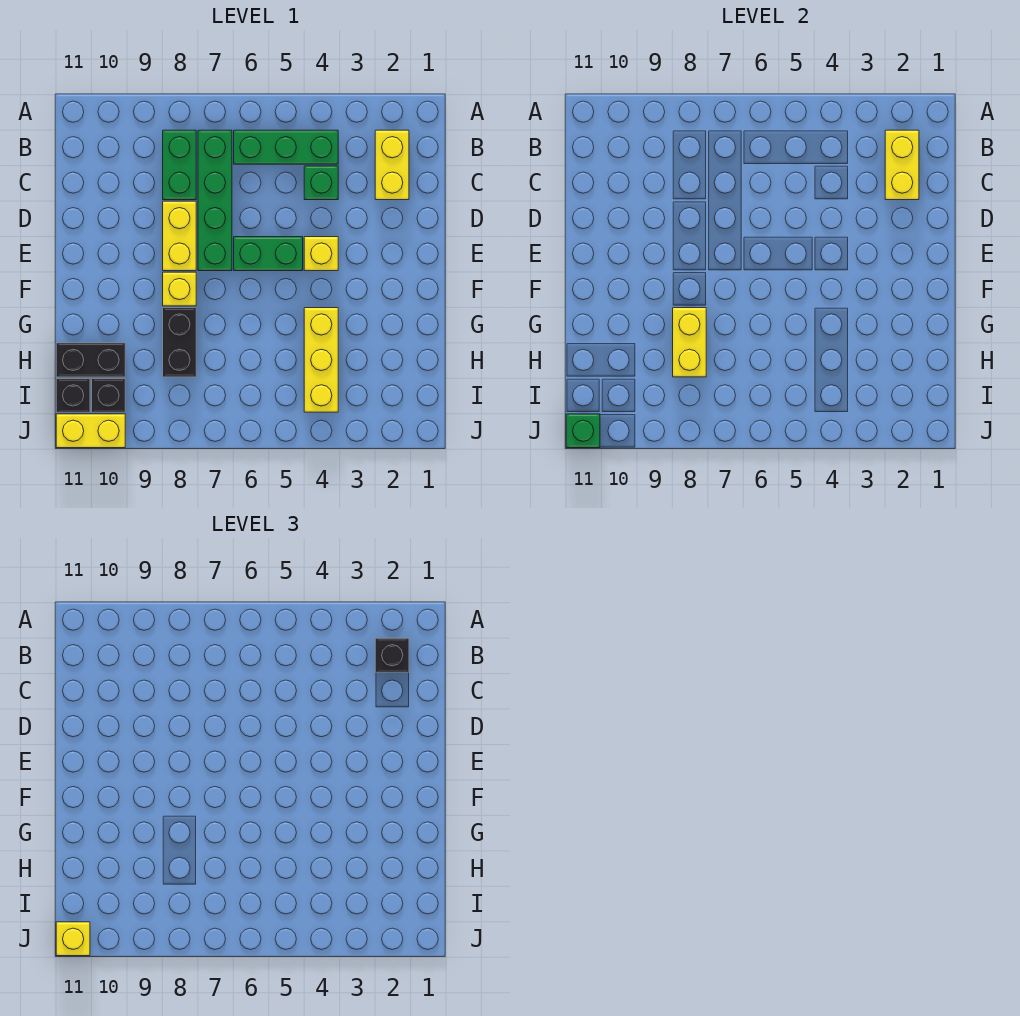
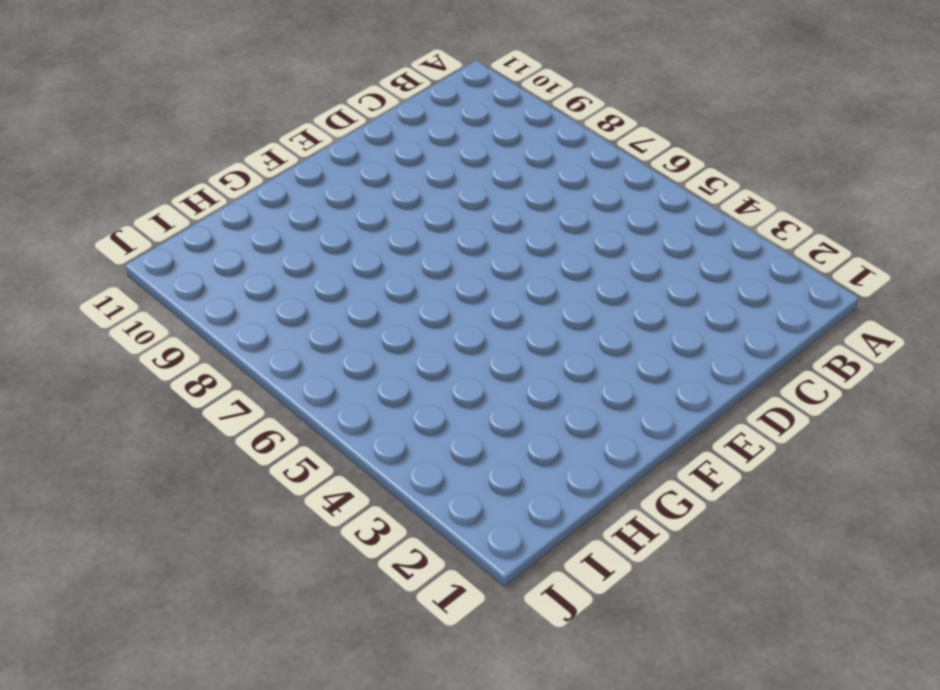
none -> yellow 1x2 brick [375,130,409,200]
none -> green 1x3 brick [234,130,338,164]
none -> green 1x4 brick [198,130,232,271]

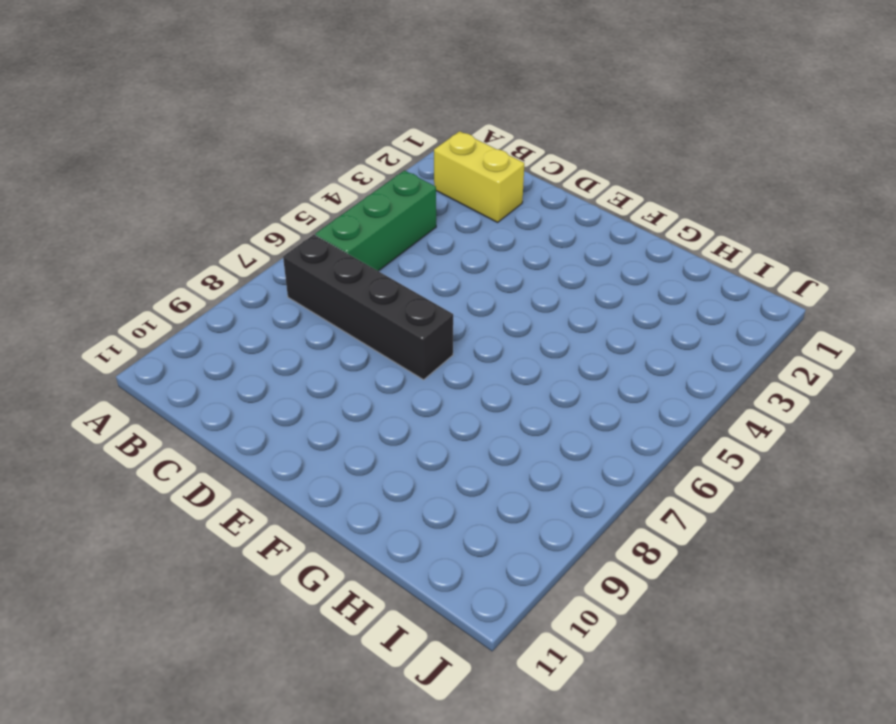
black 1x4 brick [283,235,453,380] -> green 1x4 brick [198,130,232,271]
none -> green 1x2 brick [163,130,196,200]
none -> green 1x1 brick [304,166,338,200]
none -> yellow 1x2 brick [163,201,196,271]

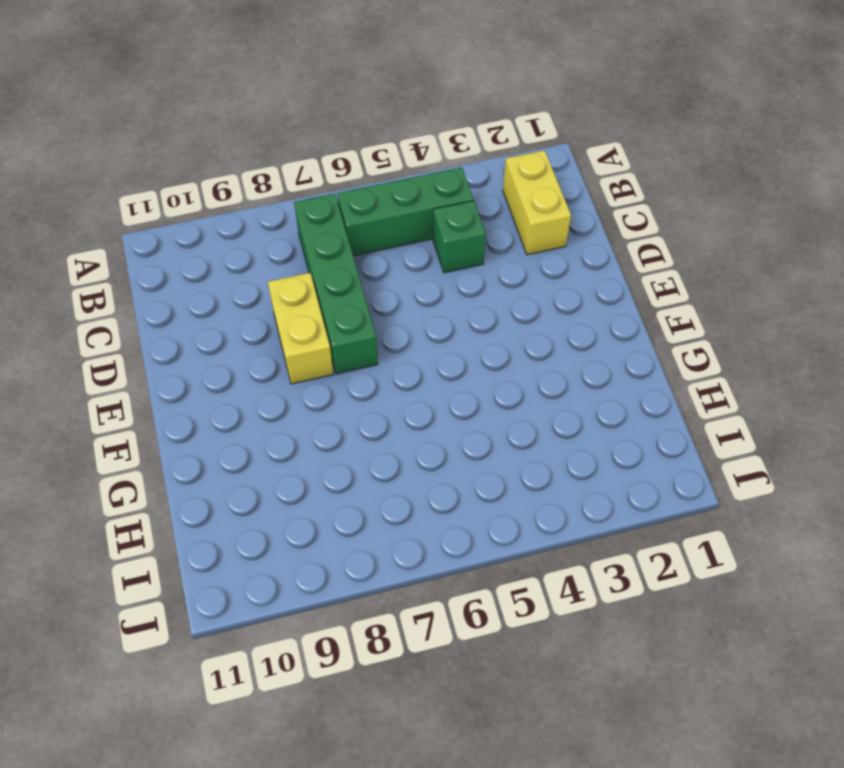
none -> green 1x2 brick [163,130,196,200]
none -> yellow 1x1 brick [304,237,338,271]
none -> green 1x2 brick [234,237,303,271]

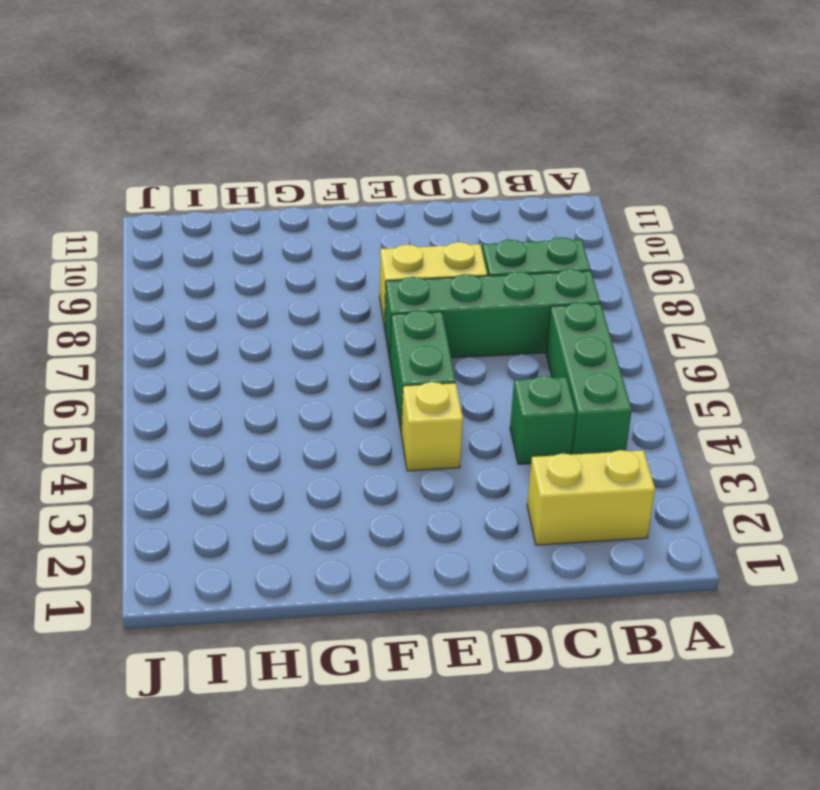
none -> yellow 1x1 brick [163,272,196,306]
none -> yellow 1x3 brick [304,308,338,412]
none -> black 1x2 brick [163,308,196,377]

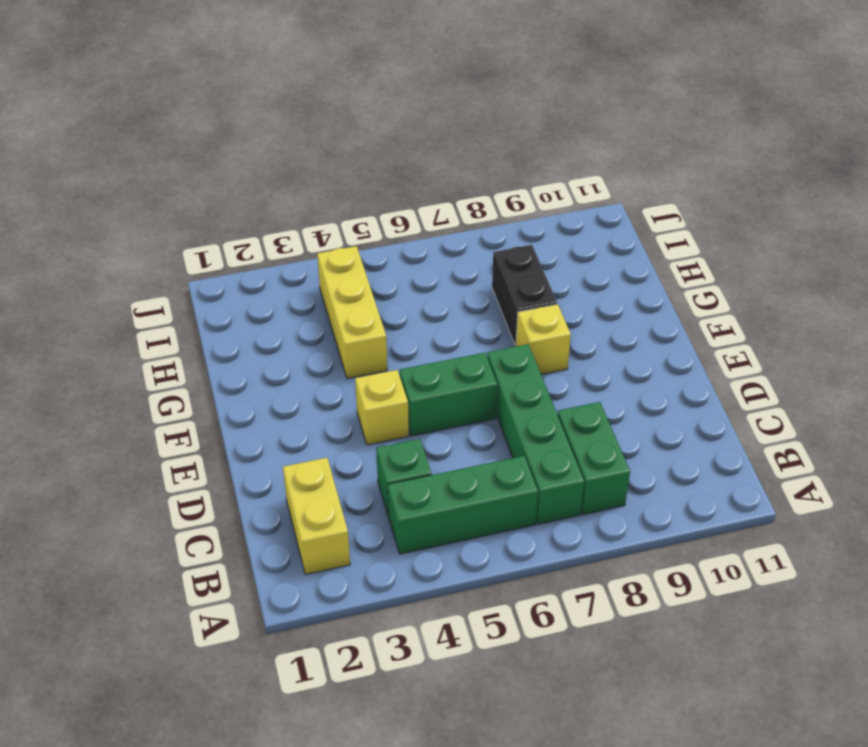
none -> yellow 1x2 brick [163,201,196,271]
none -> black 1x2 brick [56,343,125,377]
none -> black 1x1 brick [92,379,125,412]

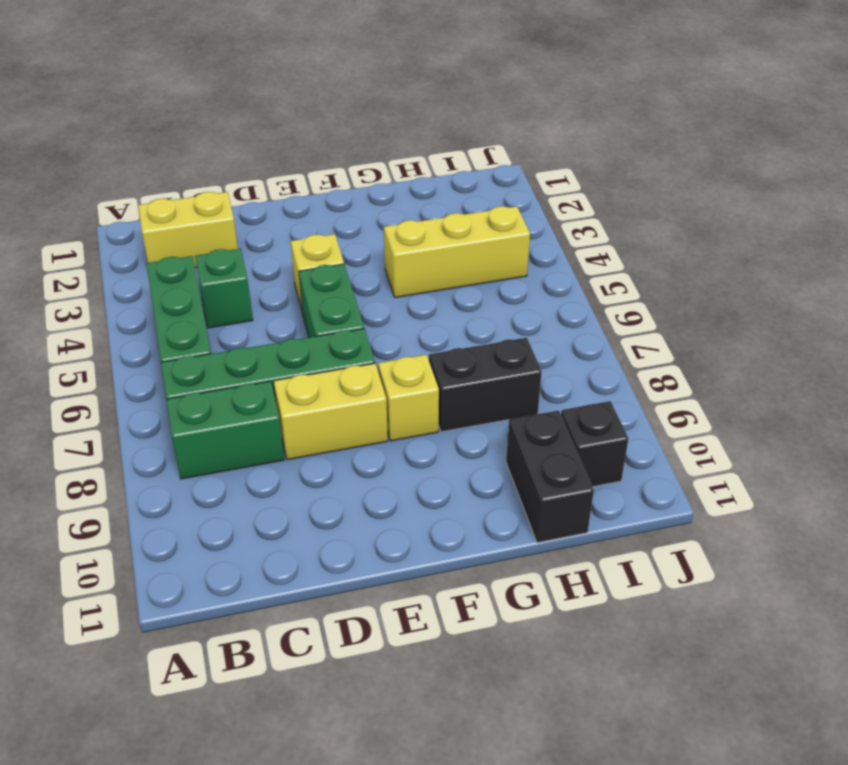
none -> black 1x1 brick [56,379,90,412]
none -> yellow 1x2 brick [56,414,125,448]
none -> yellow 1x2 brick [885,130,919,200]

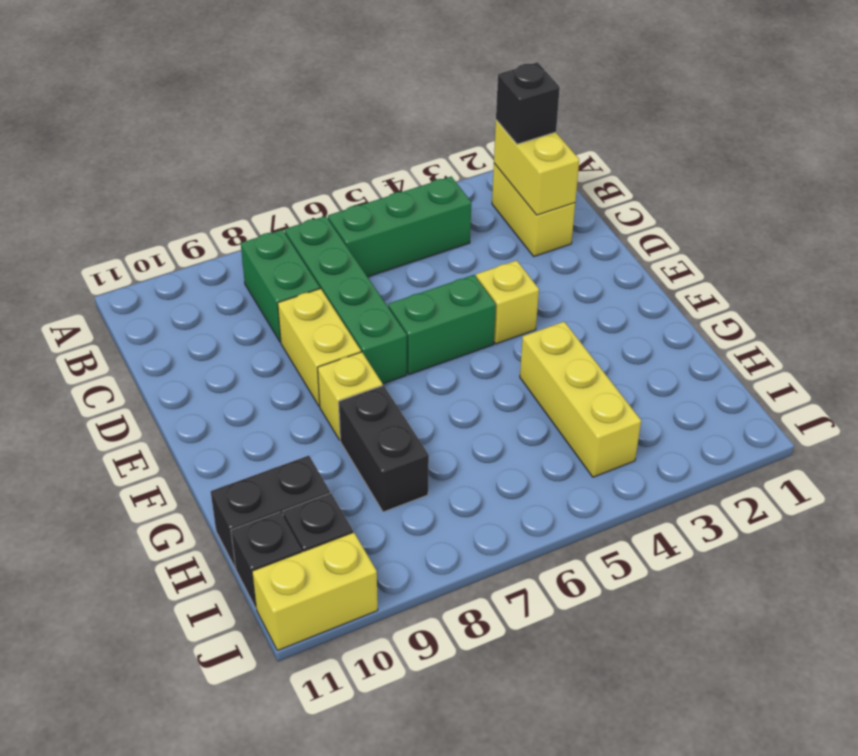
none -> green 1x1 brick [304,166,338,200]
none -> yellow 1x2 brick [673,308,706,377]
none -> green 1x1 brick [566,414,600,448]

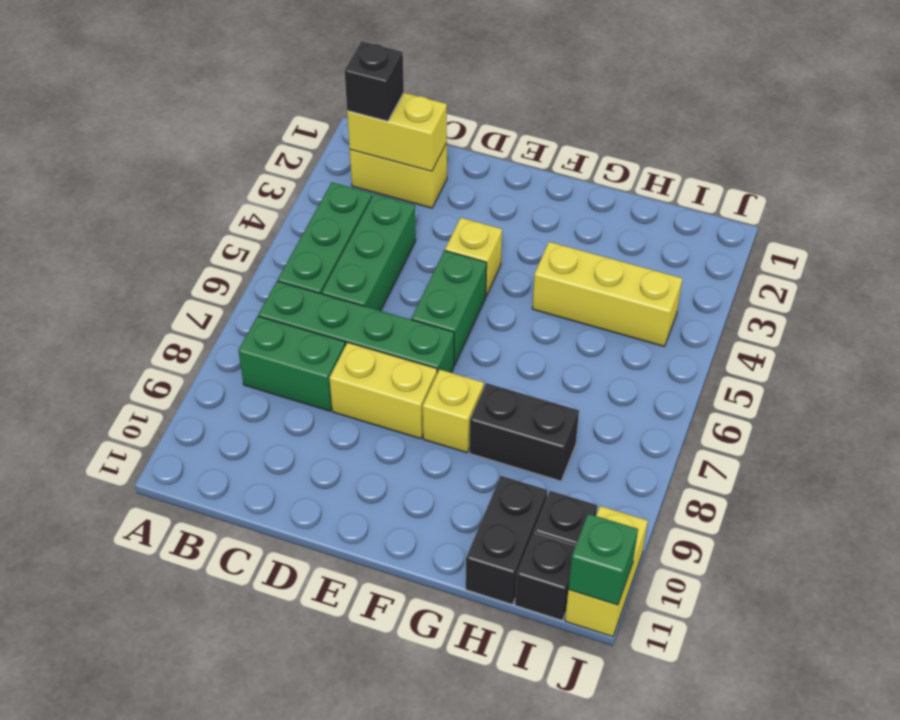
green 1x3 brick [322,194,416,311] -> green 1x1 brick [304,166,338,200]
none -> yellow 1x2 brick [673,308,706,377]
none -> yellow 1x1 brick [56,922,90,956]

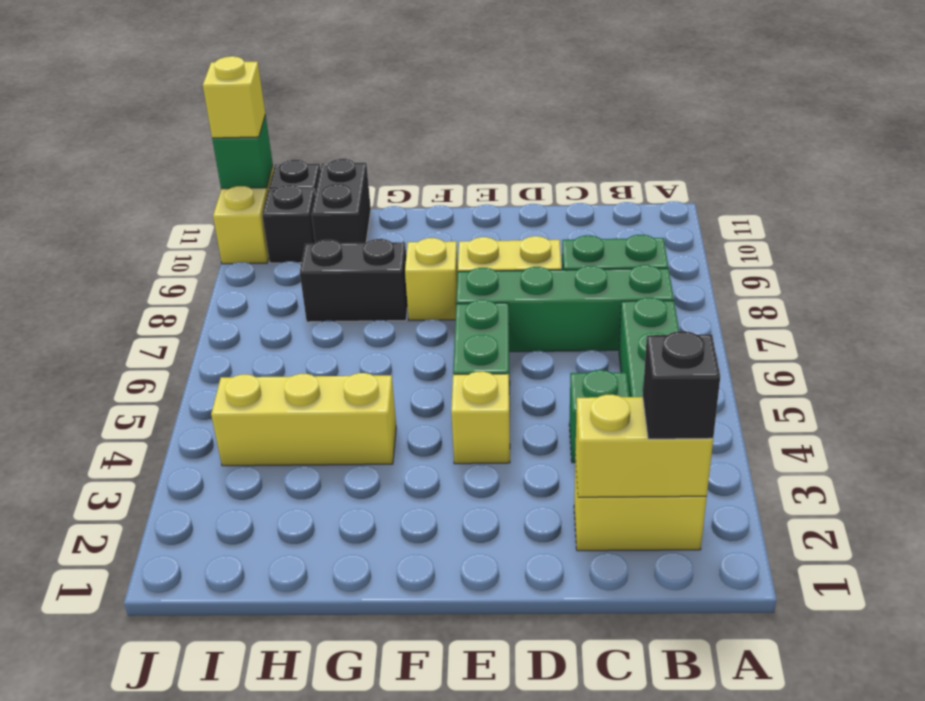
none -> yellow 1x2 brick [673,308,706,377]

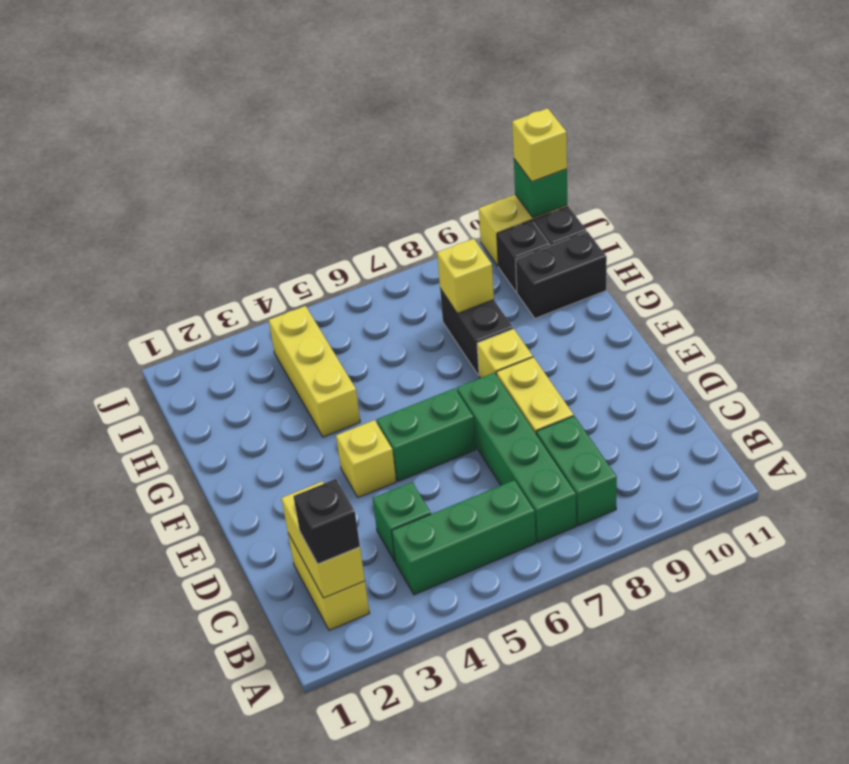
yellow 1x1 brick [437,239,494,313] -> yellow 1x2 brick [673,308,706,377]

